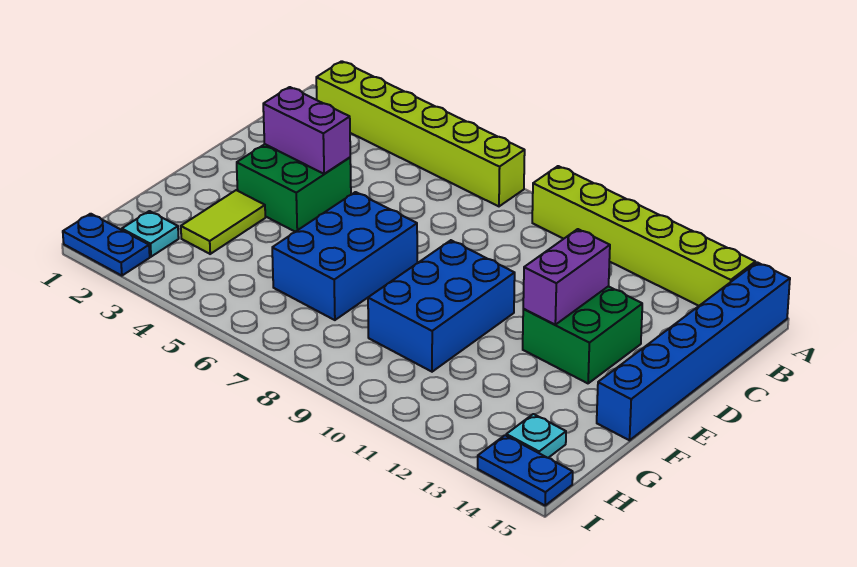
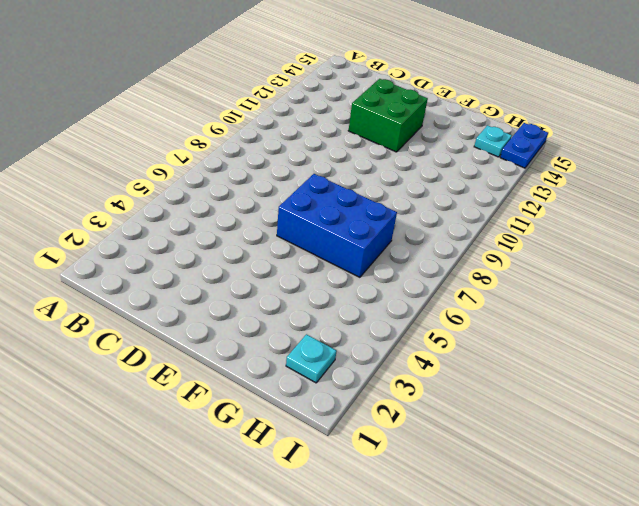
none -> lime 1x6 brick [316,61,525,206]
none -> lime 1x6 brick [532,166,755,306]
none -> blue 1x6 brick [597,262,790,440]

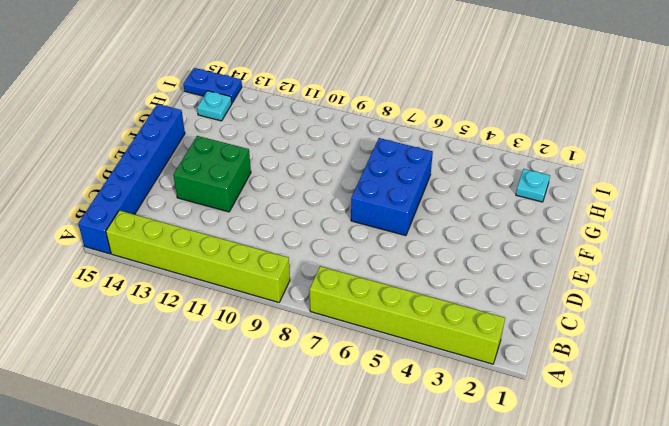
none -> green 2x2 brick [237,144,351,232]
none -> blue 2x3 brick [368,240,515,372]
none -> lime 1x2 tile [181,190,265,254]

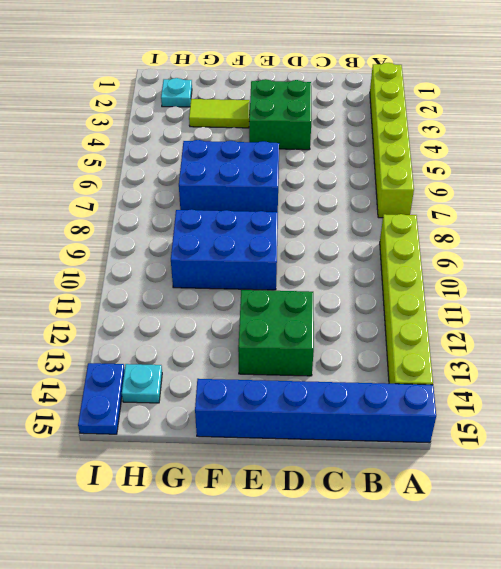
none -> blue 1x2 plate [63,214,150,276]
none -> purple 1x2 brick [263,87,350,174]
none -> purple 1x2 brick [523,229,610,325]

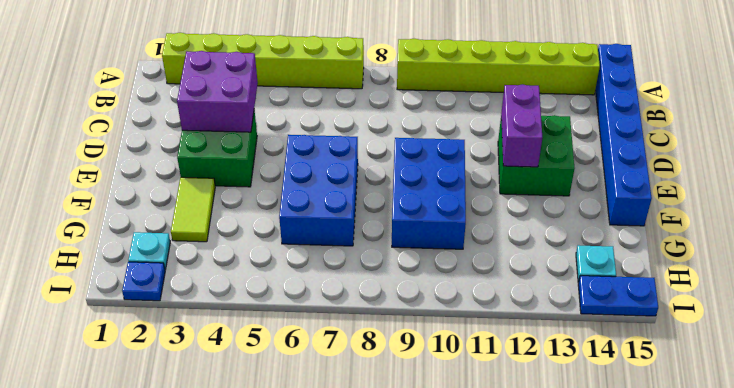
purple 2x2 brick [177,51,258,132] -> purple 1x2 brick [263,87,350,174]
blue 1x1 plate [122,262,165,301] -> blue 1x2 plate [63,214,150,276]

